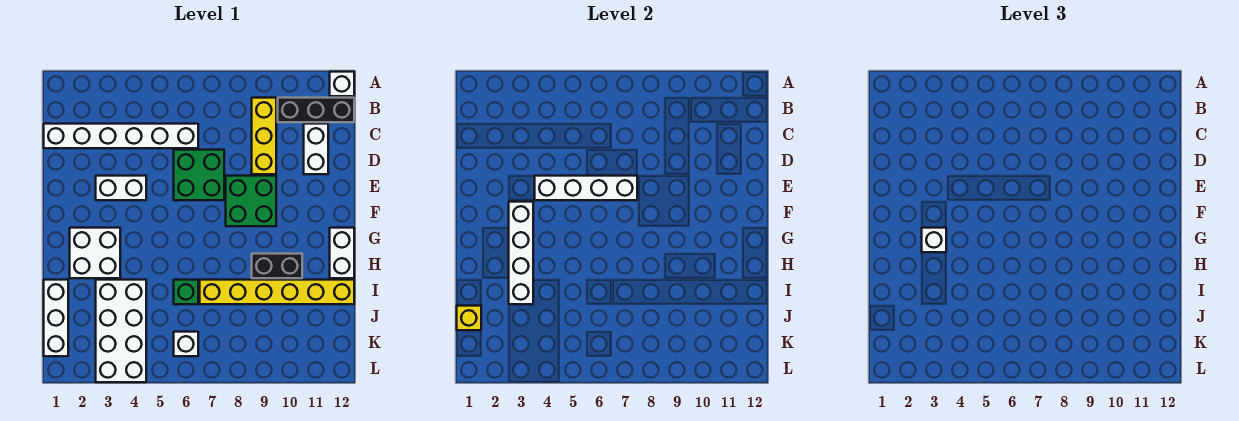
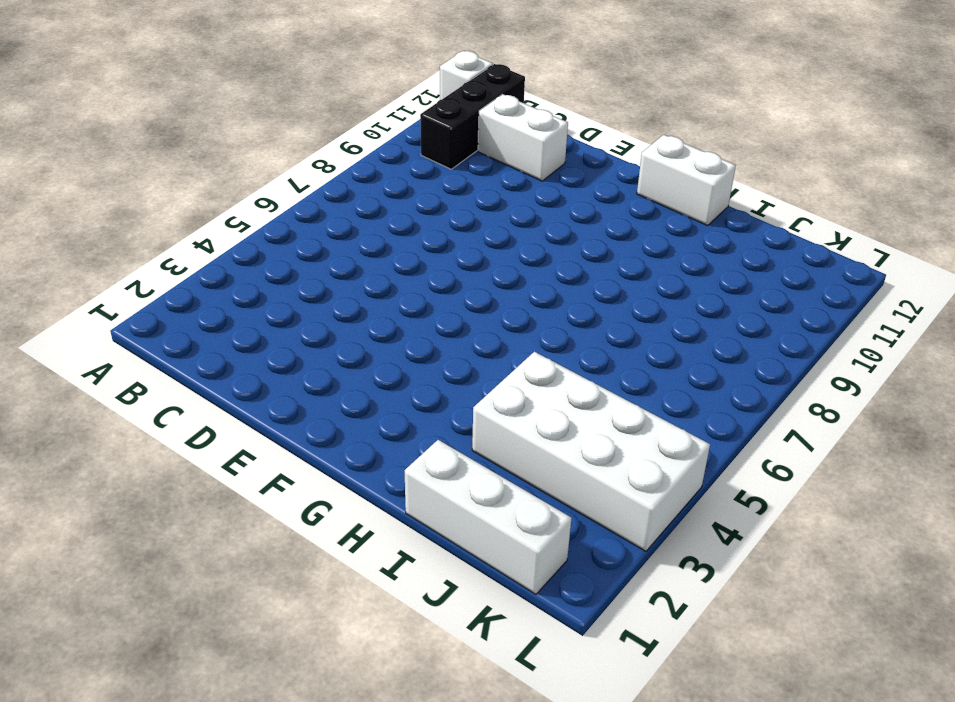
none -> yellow 1x3 brick [252,98,276,174]
none -> white 1x6 brick [44,124,198,148]
none -> green 2x2 brick [174,150,224,200]

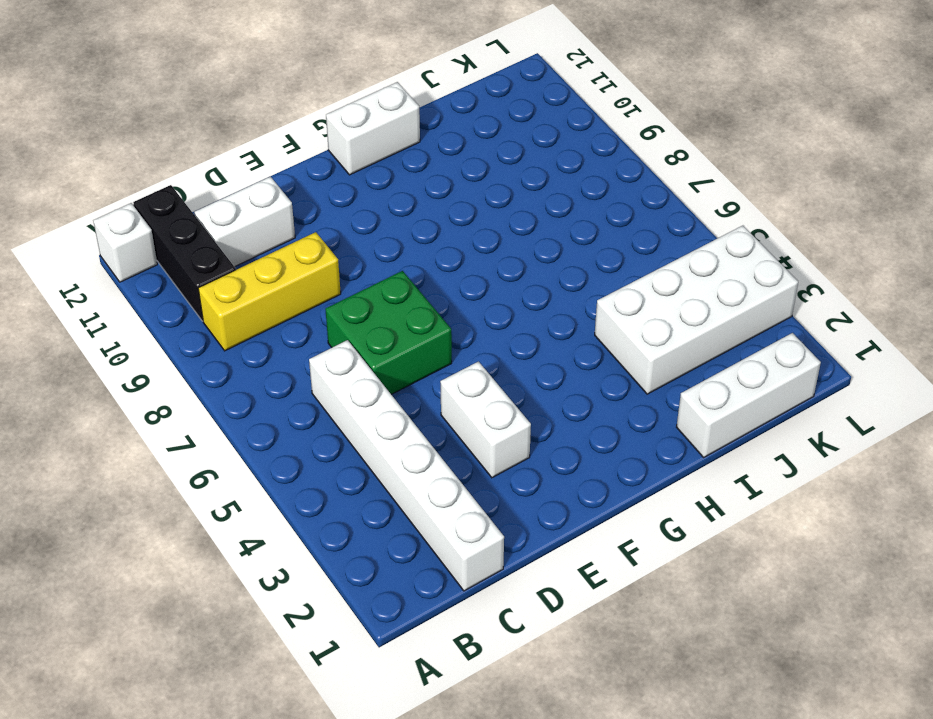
none -> green 2x2 brick [226,176,276,226]
none -> white 2x2 brick [70,228,120,278]
none -> black 1x2 brick [252,254,302,278]

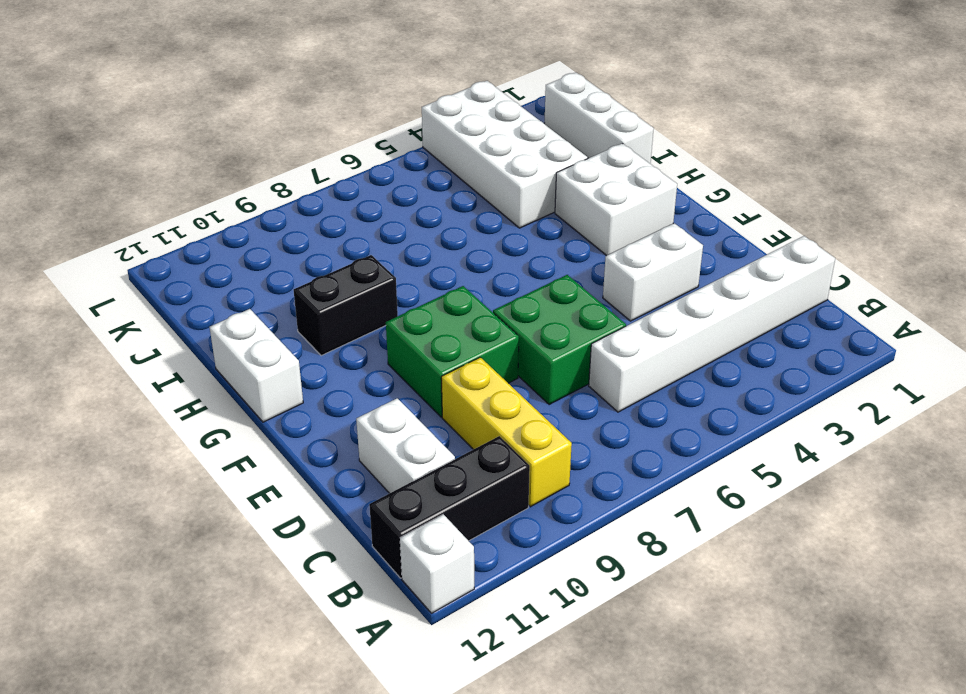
none -> green 1x1 brick [174,280,198,304]
none -> yellow 1x6 brick [200,280,354,304]
none -> white 1x1 brick [174,332,198,356]

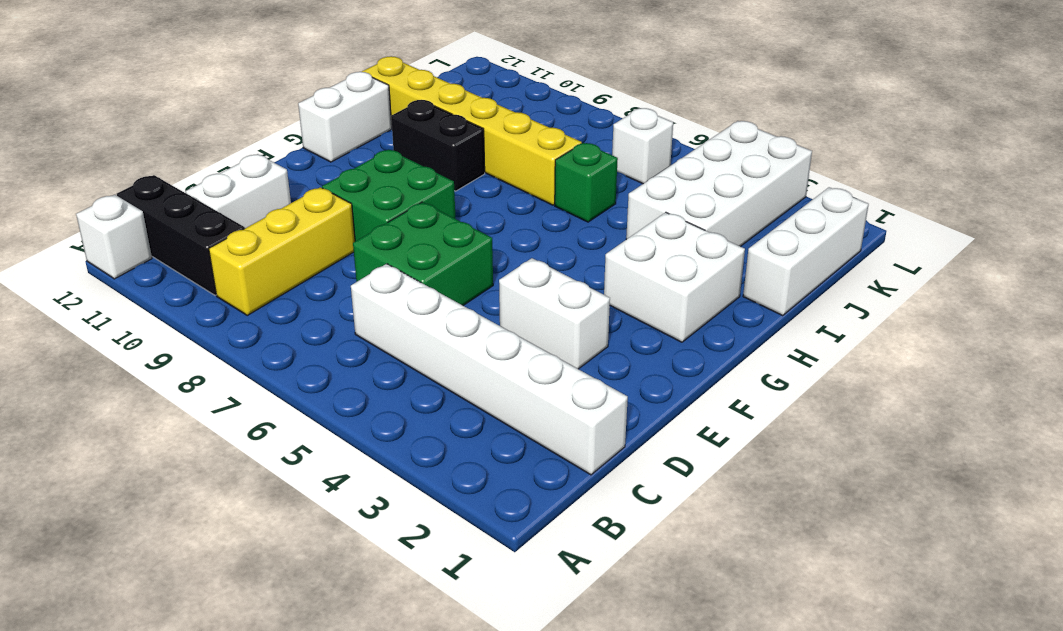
none -> white 1x4 brick [535,176,637,200]
none -> white 1x4 brick [509,202,533,304]
none -> yellow 1x1 brick [457,306,481,330]

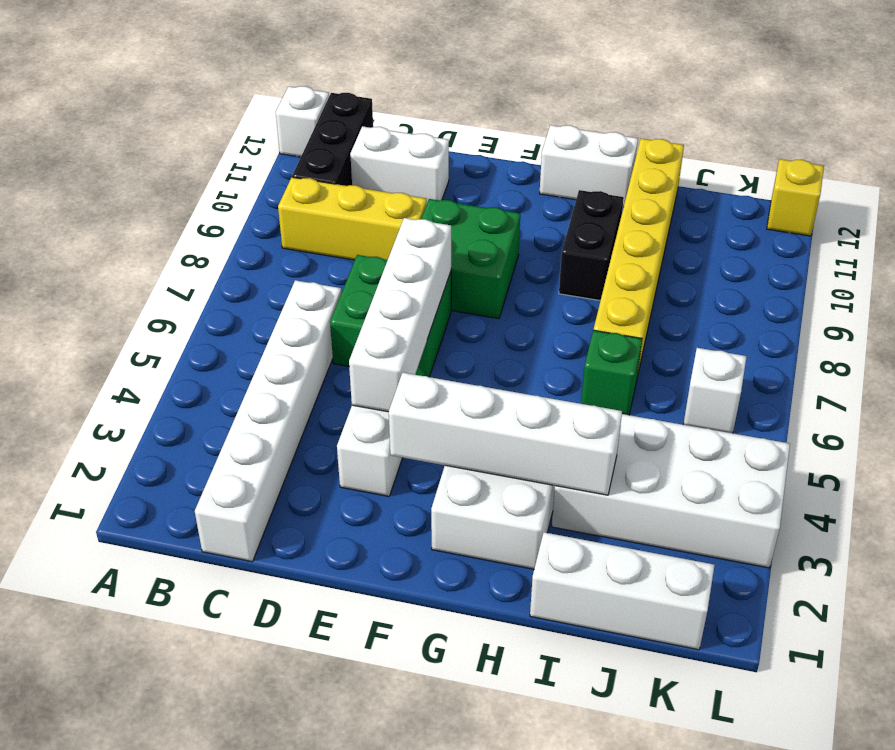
yellow 1x1 brick [767,159,824,236] -> yellow 1x1 brick moved to [457,306,481,330]
none -> white 1x1 brick [922,228,946,252]

